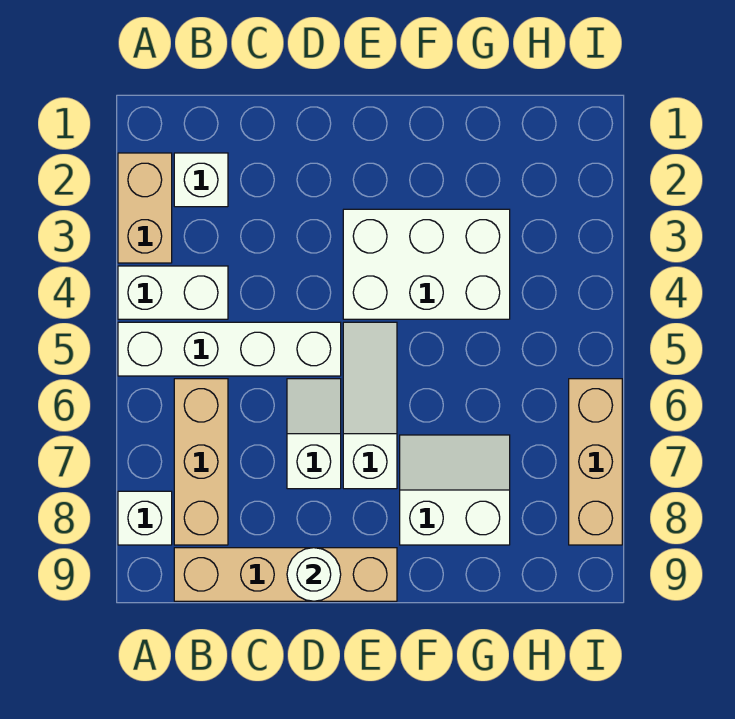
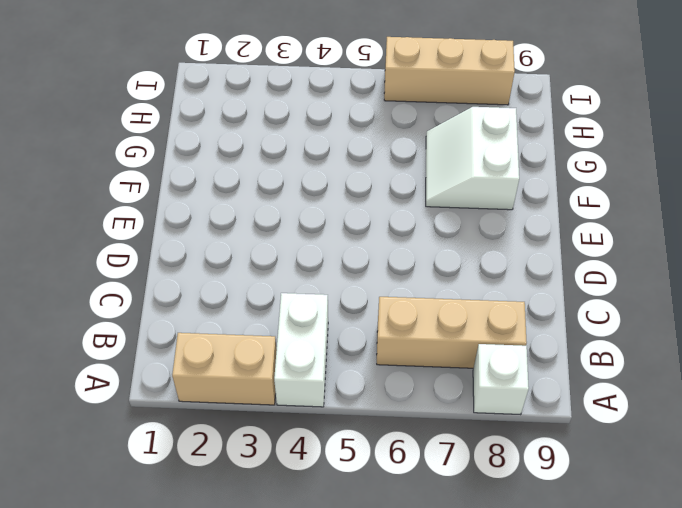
none -> white 1x4 brick [118,322,341,376]
none -> white 1x1 brick [174,153,228,207]
none -> tan 1x4 brick [174,548,397,601]

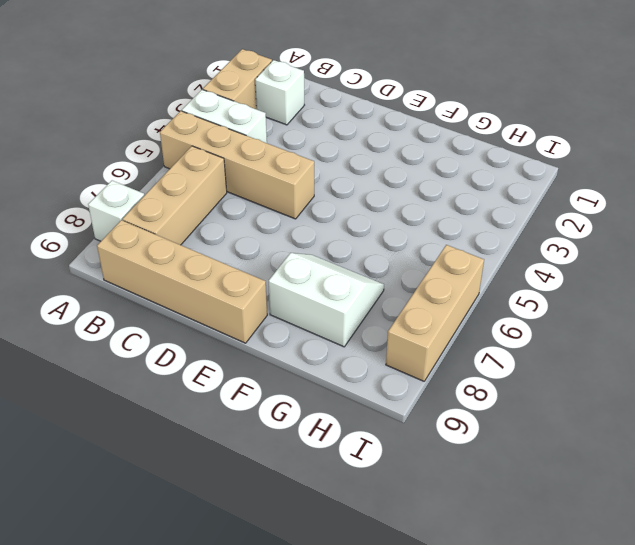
tan 1x4 brick [160,111,314,219] -> white 1x4 brick [118,322,341,376]
none -> white 1x2 slope [287,379,341,489]
none -> white 2x3 brick [343,209,510,319]
none -> white 1x3 slope [343,322,397,489]

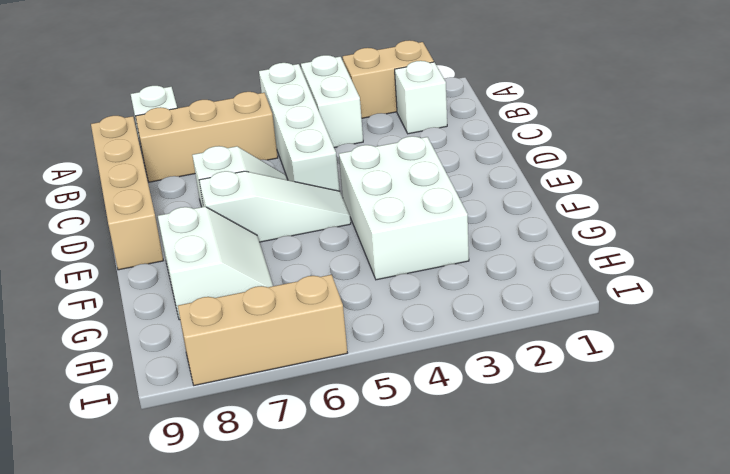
none -> white 1x1 round brick [287,548,341,601]

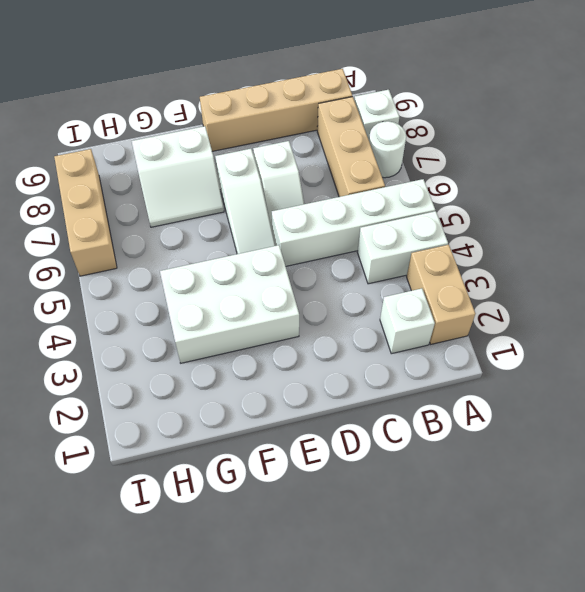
white 1x1 round brick [369,121,406,178] -> white 1x1 round brick moved to [287,548,341,601]

